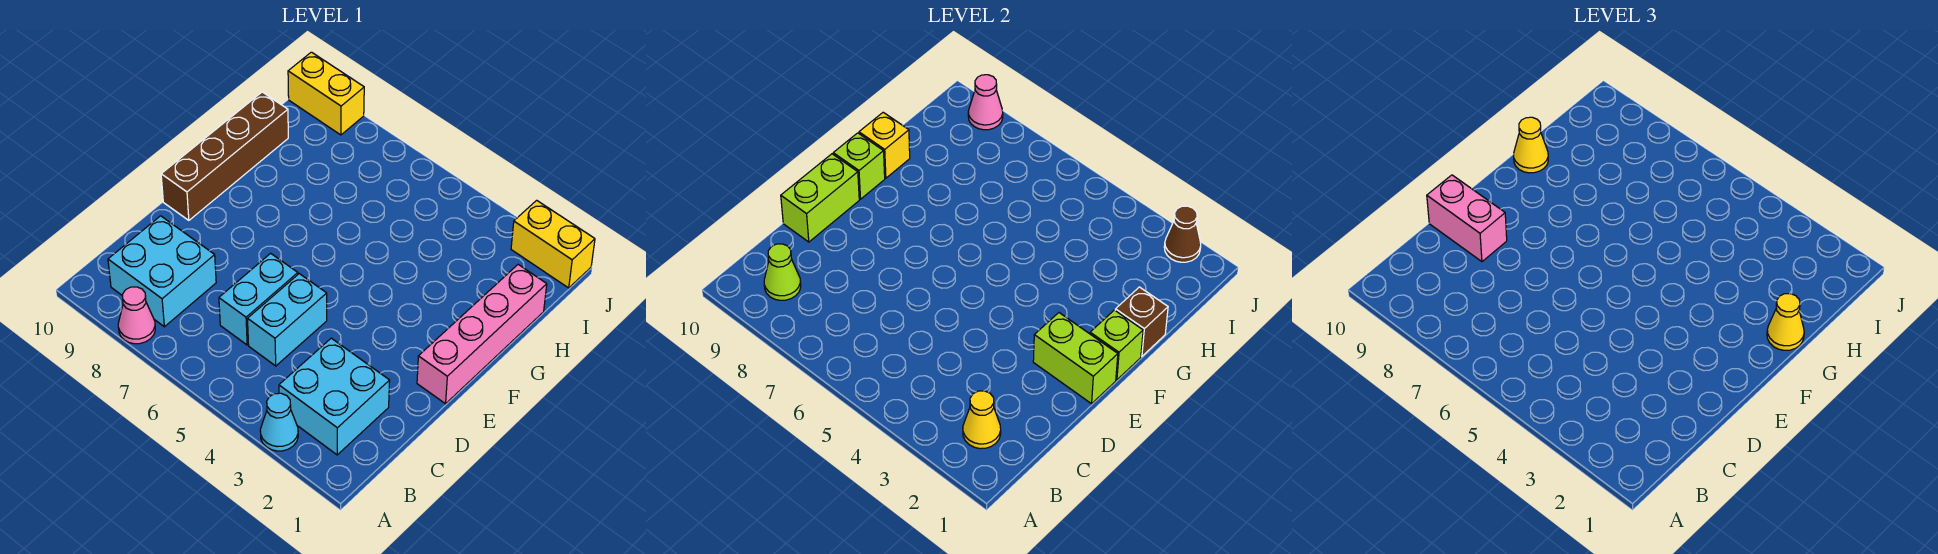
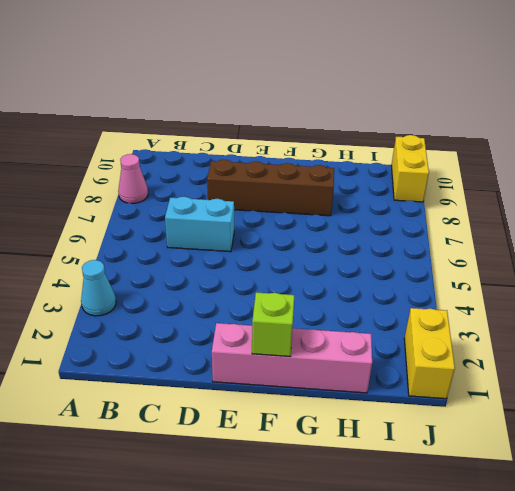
brown 1x4 brick [207,160,334,216] -> brown 1x4 brick moved to [161,92,288,220]
none -> cyan 2x2 brick [279,338,390,455]
none -> cyan 2x2 brick [108,216,216,327]
none -> cyan 1x2 brick [248,274,327,366]

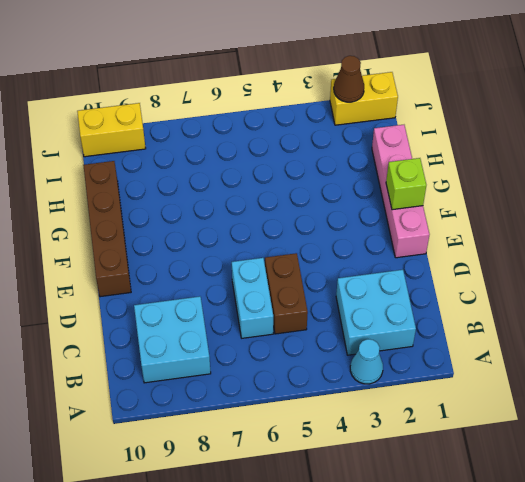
brown 1x2 brick [265,253,308,334] -> cyan 1x2 brick [248,274,327,366]
none -> pink 1x1 cone [118,287,155,344]
none -> yellow 1x1 cone [963,391,1001,449]
none -> lime 1x1 cone [764,244,801,300]

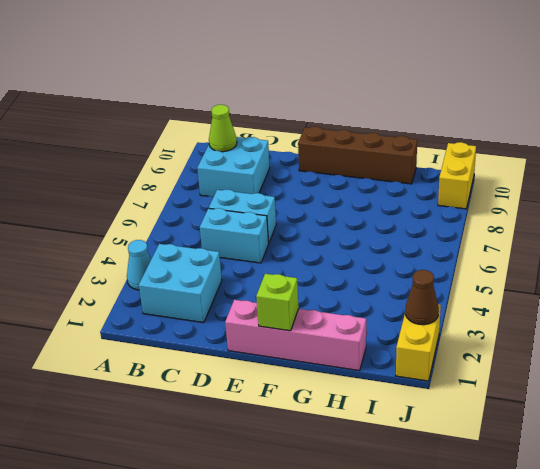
none -> pink 1x1 cone [118,287,155,344]
none -> yellow 1x1 cone [963,391,1001,449]
none -> lime 1x2 brick [781,154,859,242]

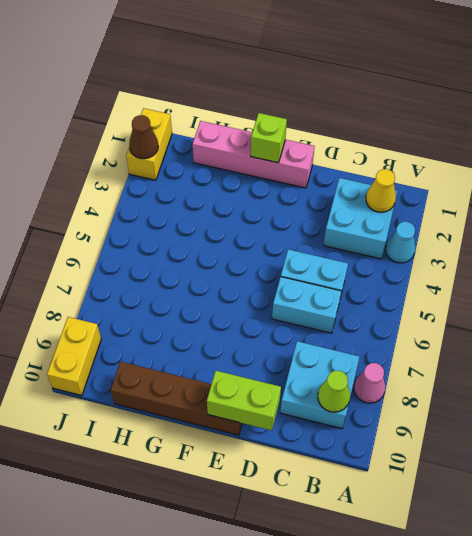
none -> lime 1x2 brick [1033,313,1118,404]
none -> lime 1x1 brick [833,133,885,199]
none -> brown 1x1 brick [1115,287,1168,356]

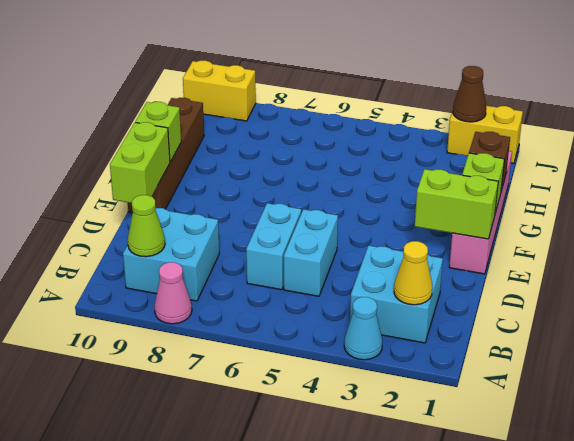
none -> yellow 1x1 brick [859,112,910,178]
none -> pink 1x1 cone [968,75,1003,130]
none -> pink 1x2 brick [1427,175,1507,262]

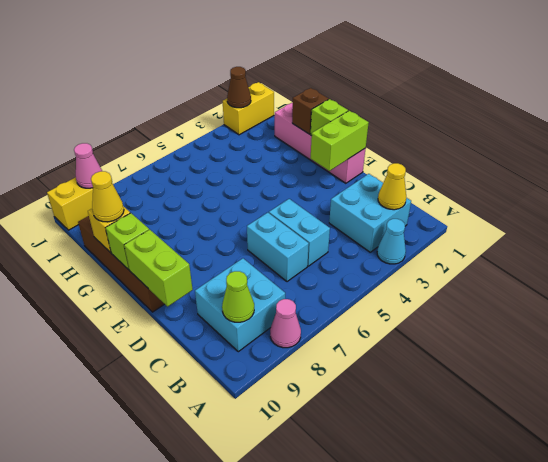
none -> pink 1x2 brick [1427,175,1507,262]
none -> yellow 1x1 cone [1767,294,1804,350]

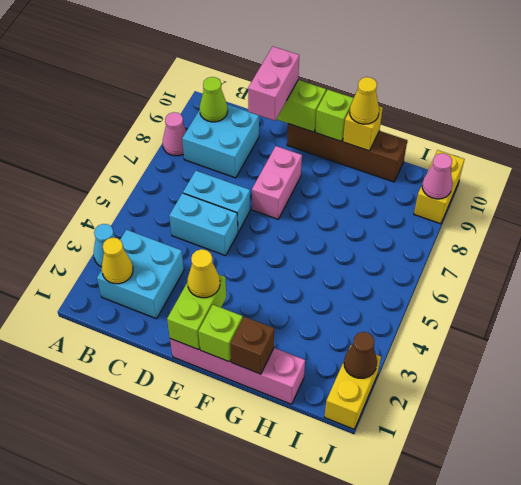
yellow 1x1 cone [187,249,220,298] -> yellow 1x1 cone moved to [1767,294,1804,350]
pink 1x2 brick [252,146,302,219] -> none

